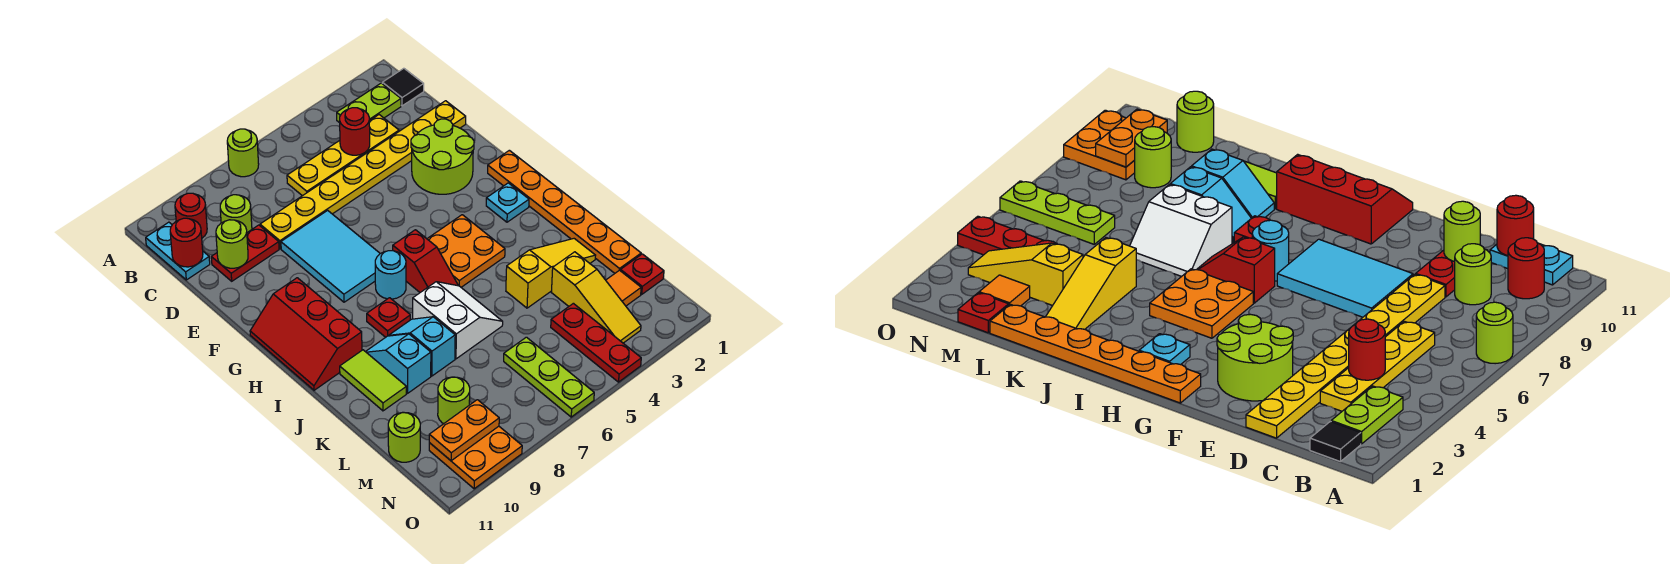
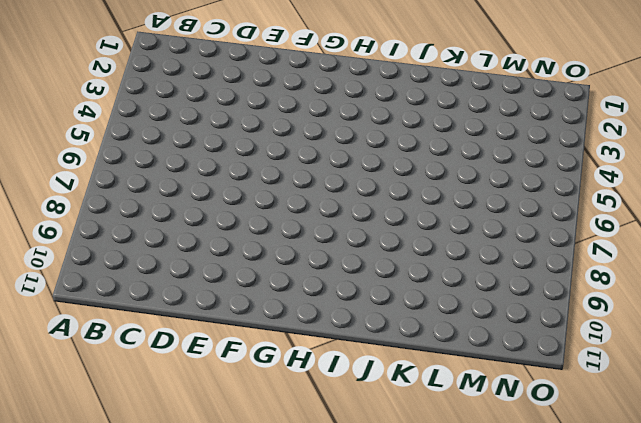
none -> lime 1x1 round brick [227,129,259,177]
none -> black 1x1 tile [382,68,424,106]
none -> lime 1x2 plate [337,83,401,123]
none -> red 1x1 round brick [175,193,207,238]

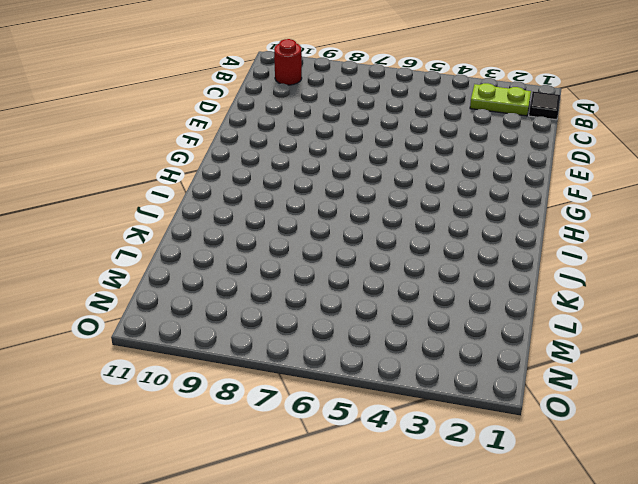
none -> lime 1x1 round brick [227,129,259,177]
none -> cyan 1x2 plate [146,222,210,280]
none -> yellow 1x4 plate [287,115,399,196]
none -> lime 1x1 round brick [220,195,252,232]

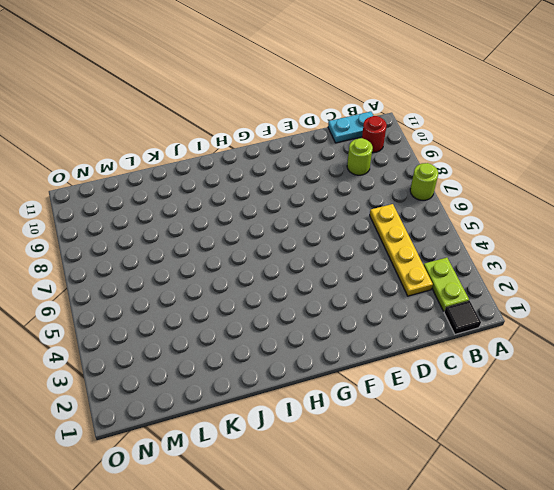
none -> yellow 1x8 plate [260,101,466,249]
none -> red 1x2 plate [211,225,279,281]
none -> lime 2x2 round brick [411,119,474,194]
none -> cyan 2x3 tile [281,210,380,302]

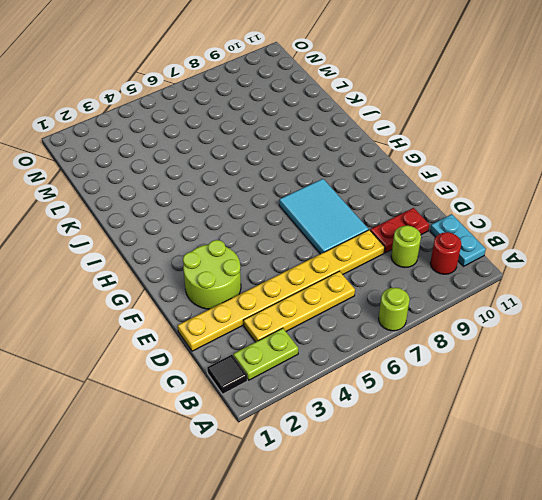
none -> orange 1x6 plate [488,150,641,273]
none -> red 2x3 slope [250,278,362,390]
none -> cyan 1x1 plate [486,183,529,222]
none -> orange 2x2 plate [427,215,505,287]

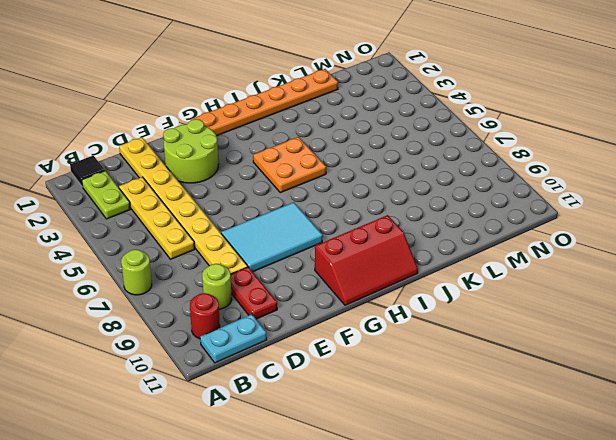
none -> cyan 1x1 plate [486,183,529,222]
none -> red 1x2 slope [393,230,458,292]
none -> cyan 1x1 round brick [375,251,406,299]
none -> red 1x1 plate [367,298,410,337]

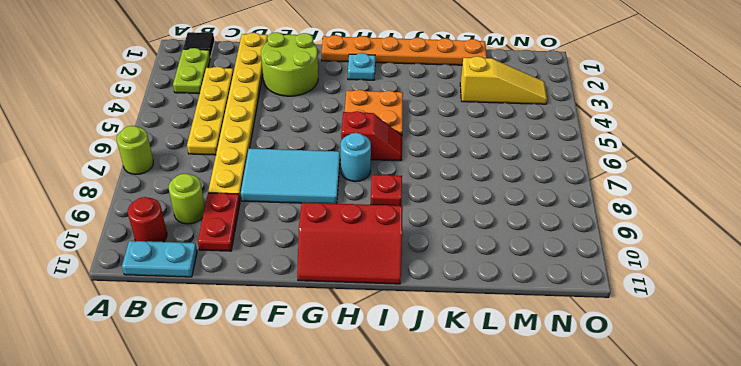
none -> white 2x2 slope [413,282,503,359]
none -> cyan 1x2 slope [389,317,455,376]
none -> cyan 1x2 slope [366,334,431,393]
none -> lime 1x2 tile [340,350,406,411]

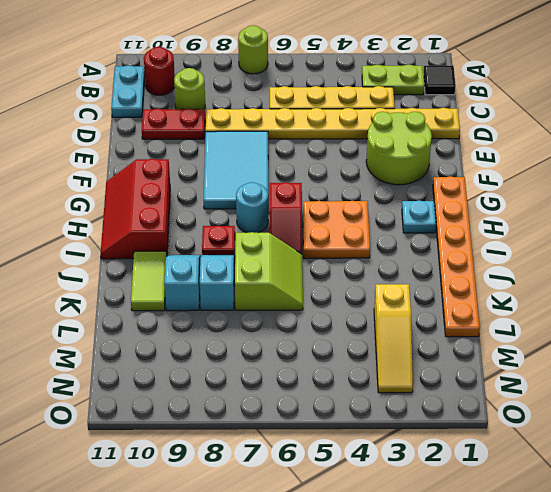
lime 2x2 slope [235,232,303,310] -> white 2x2 slope [413,282,503,359]
none -> yellow 1x3 slope [506,239,596,308]
none -> red 1x1 plate [621,254,664,294]
none -> orange 1x1 tile [606,270,641,306]
none -> red 1x3 plate [551,303,641,382]

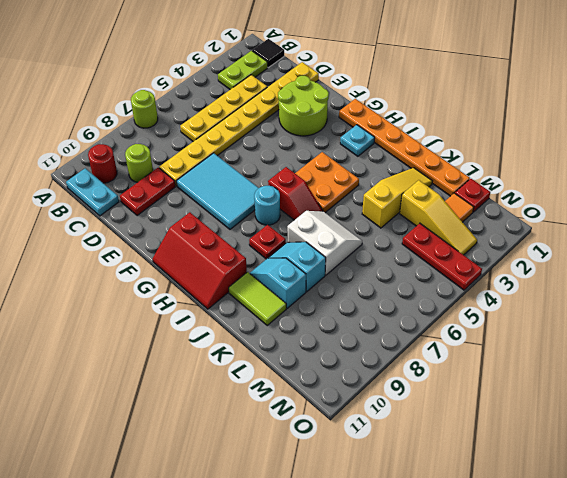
none -> lime 1x3 plate [504,337,594,417]
none -> lime 1x1 round brick [438,377,470,424]
none -> lime 1x1 round brick [388,412,420,462]
none -> orange 2x2 plate [429,426,522,489]

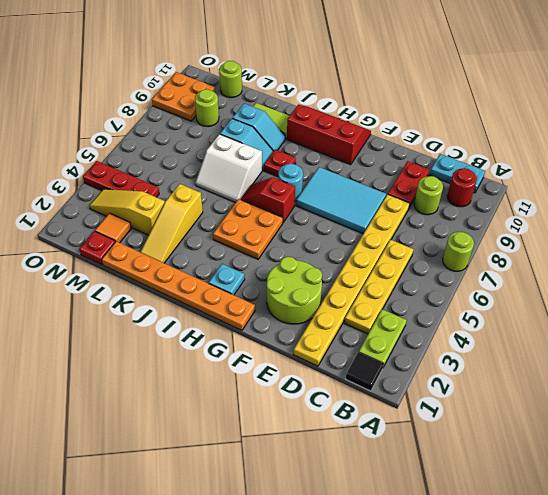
none -> lime 1x3 plate [504,337,594,417]
none -> red 1x1 round brick [340,108,370,155]
none -> red 1x1 round brick [170,218,203,267]
none -> lime 1x1 round brick [216,220,248,268]

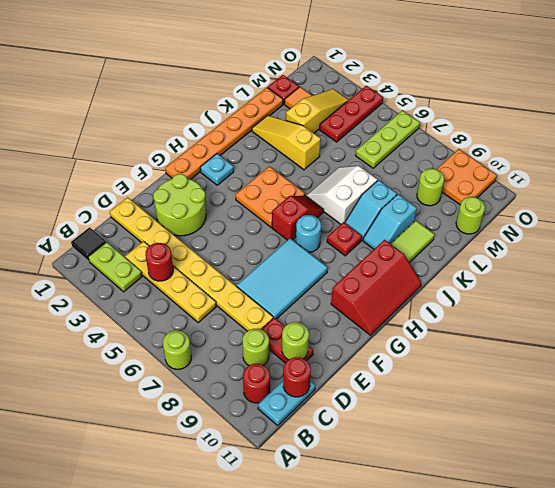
none -> orange 1x2 plate [429,400,499,461]

